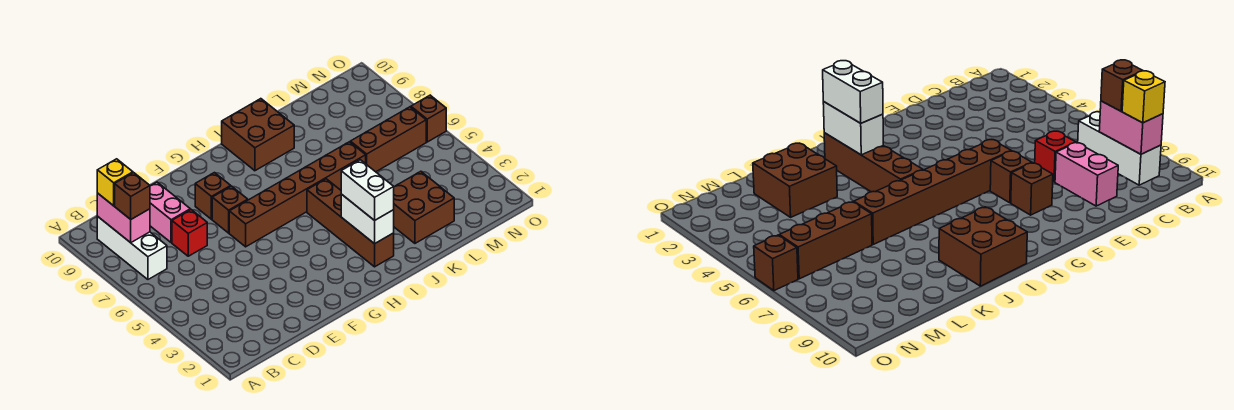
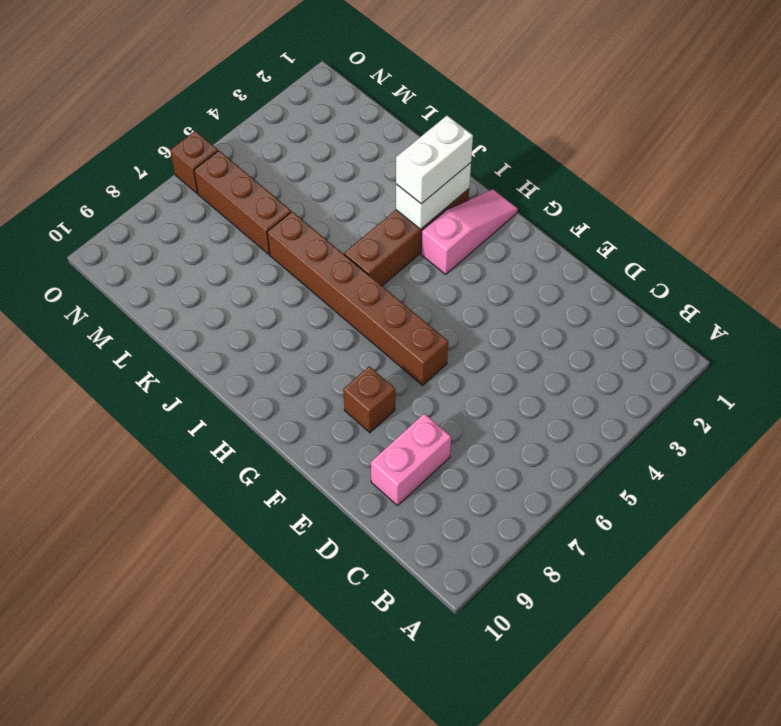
pink 1x3 slope [421,190,517,274] -> none
none -> white 1x3 brick [97,217,167,279]
none -> red 1x1 brick [172,210,207,256]
none -> brown 1x1 brick [212,186,248,233]

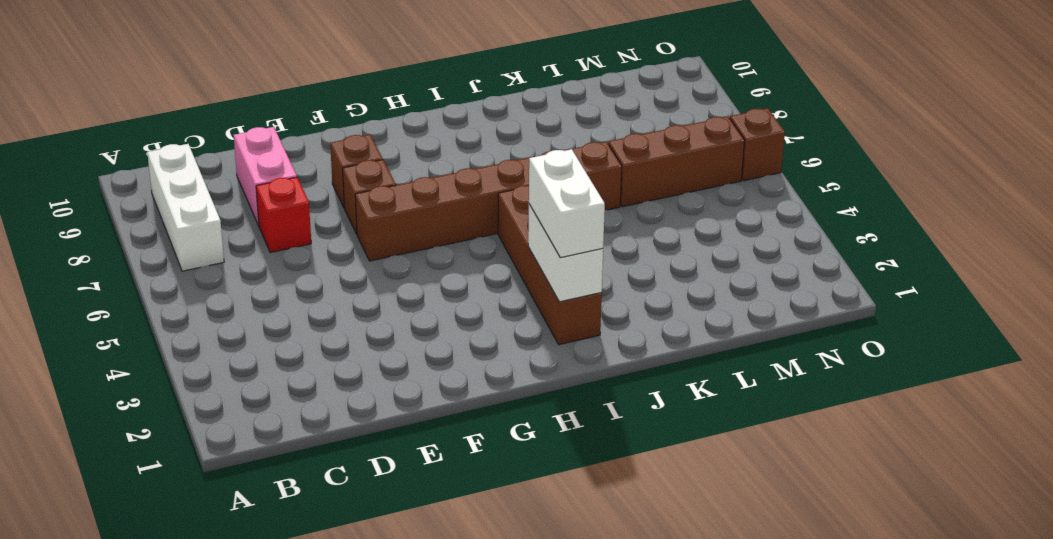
none -> brown 2x2 brick [222,99,294,171]
none -> brown 2x2 brick [394,171,454,243]
none -> pink 1x2 brick [97,193,150,243]

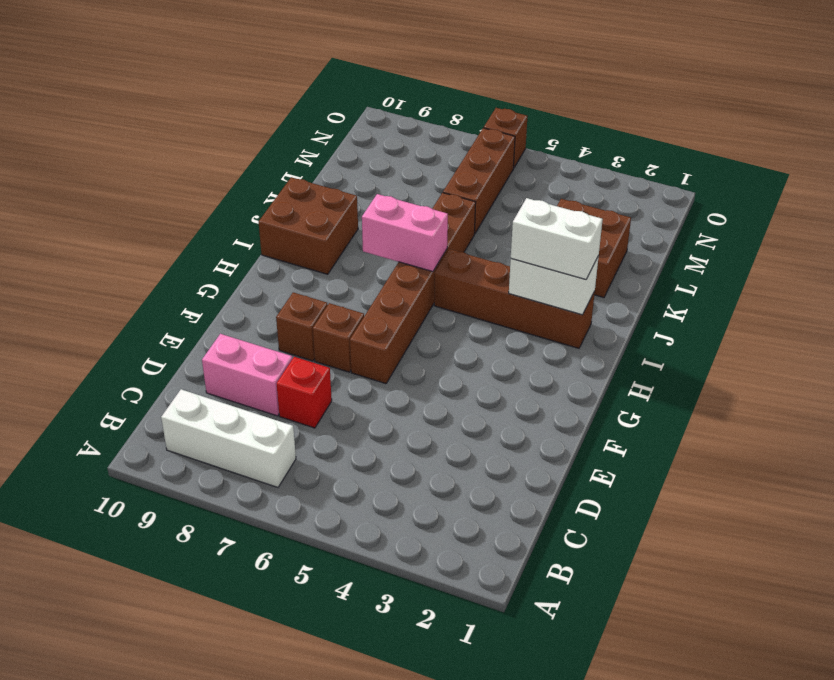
pink 1x2 brick [362,194,448,272] -> pink 1x2 brick moved to [97,193,150,243]
none -> brown 1x1 brick [115,173,150,219]
none -> yellow 1x1 brick [97,159,133,206]

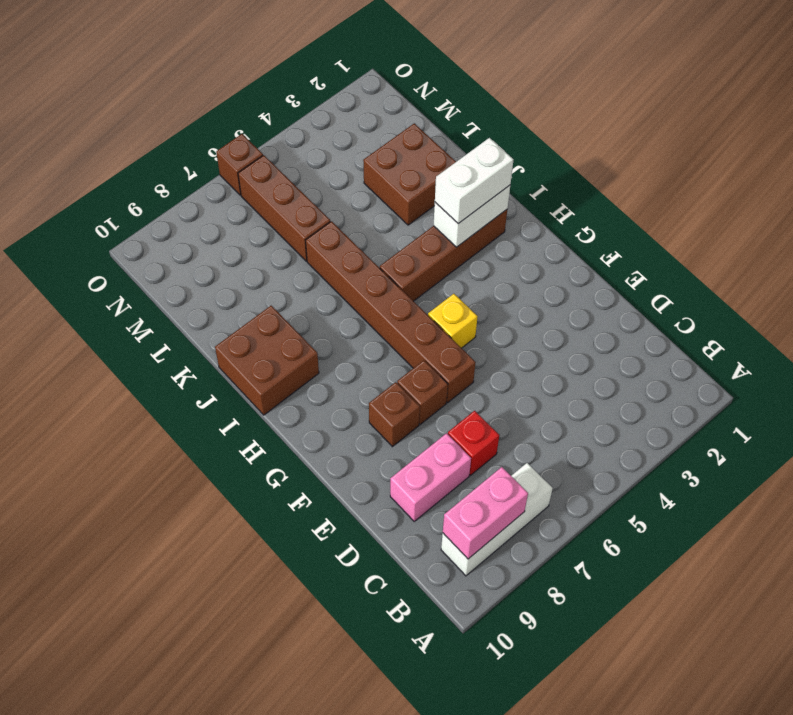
yellow 1x1 brick [428,294,478,348] -> yellow 1x1 brick moved to [97,159,133,206]
none -> brown 1x1 brick [115,173,150,219]

